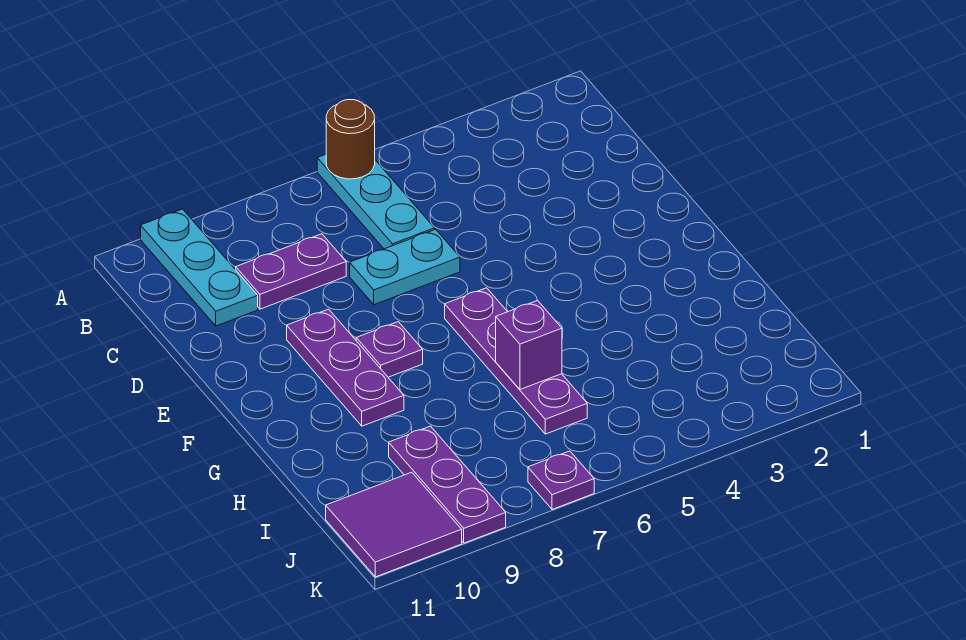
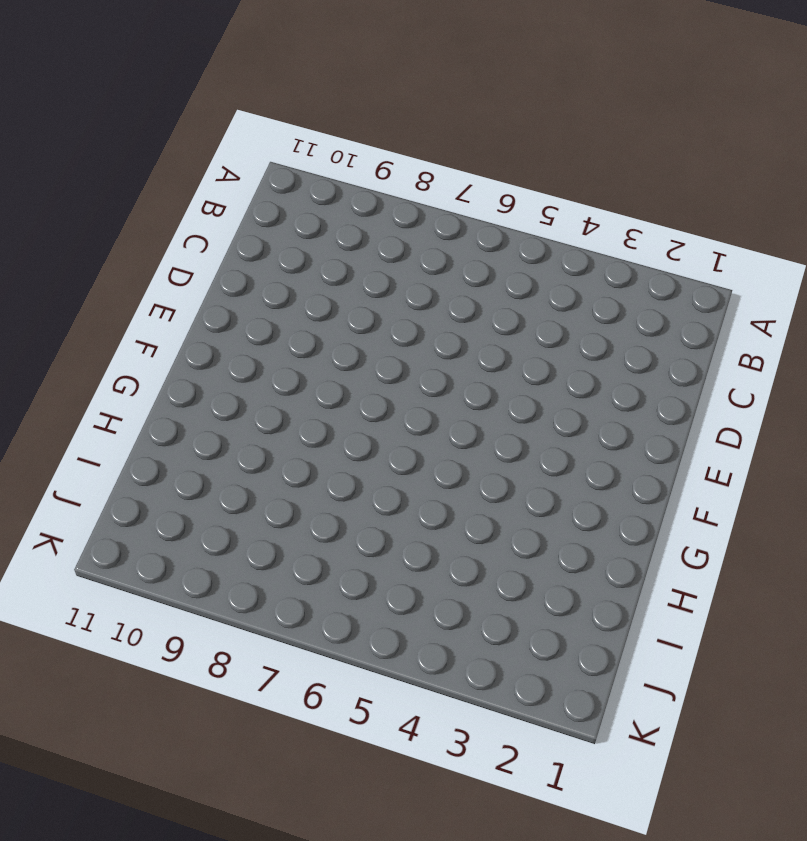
none -> cyan 1x3 plate [317,154,435,249]
none -> cyan 1x3 plate [141,209,258,326]
none -> purple 1x2 plate [236,234,346,309]

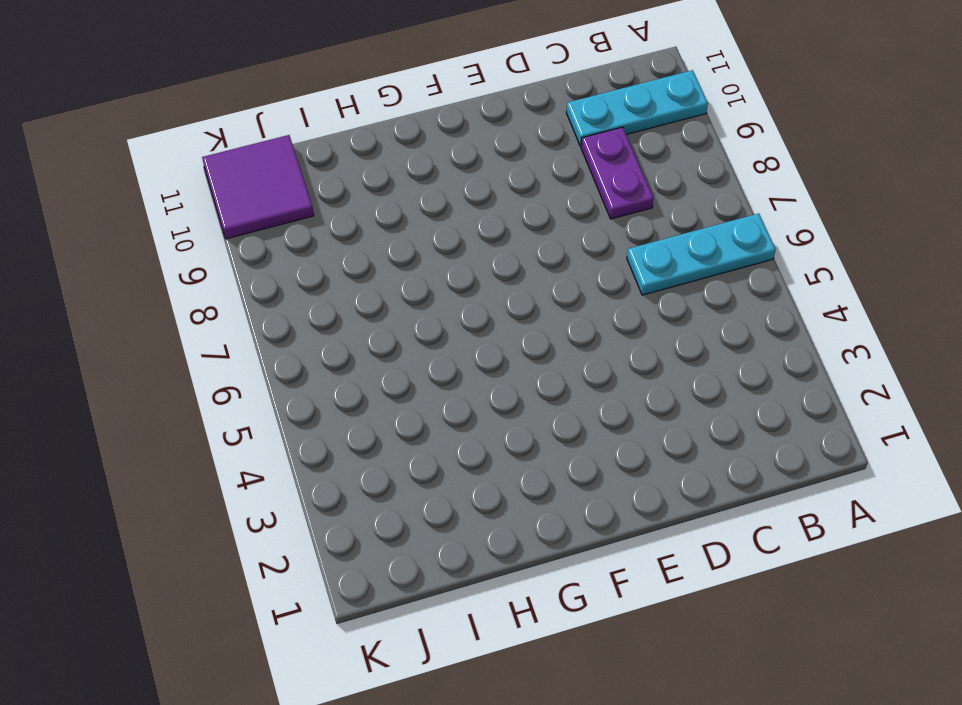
none -> cyan 1x2 plate [350,229,460,305]
none -> purple 1x3 plate [287,309,404,426]
none -> purple 1x4 plate [445,288,587,434]

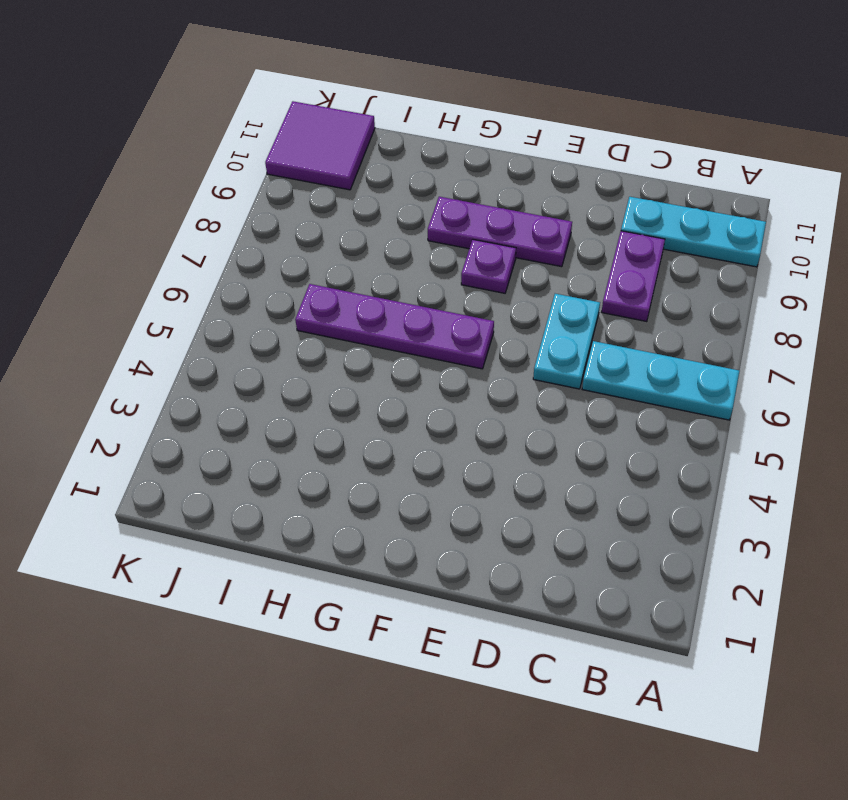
none -> purple 1x3 plate [389,426,506,543]
none -> purple 1x1 plate [528,451,594,509]
none -> brown 1x1 round brick [326,100,375,179]

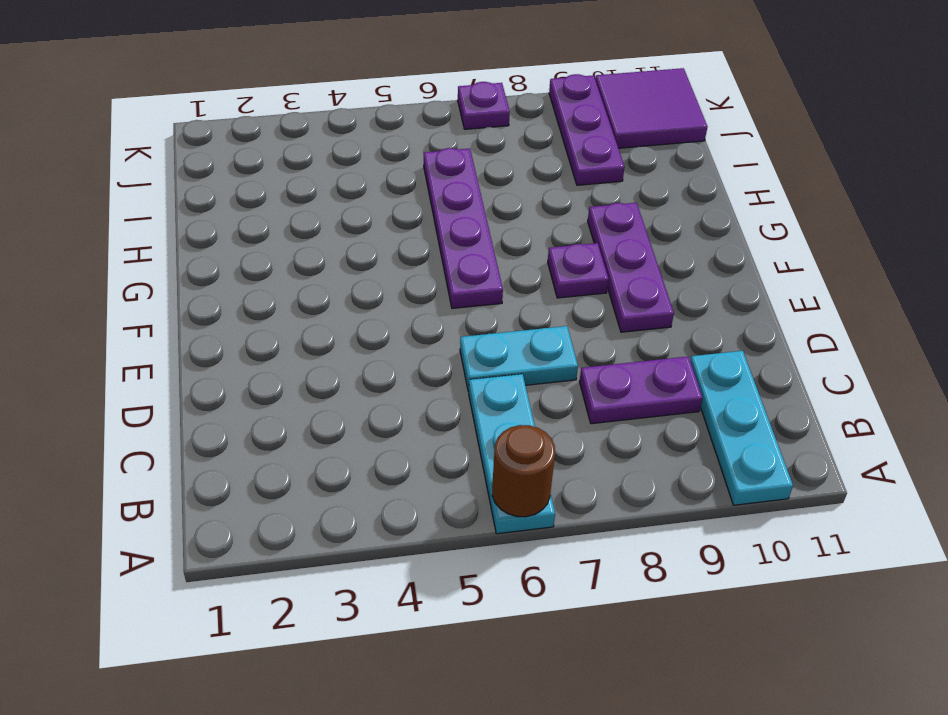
none -> purple 1x1 brick [496,300,562,389]

